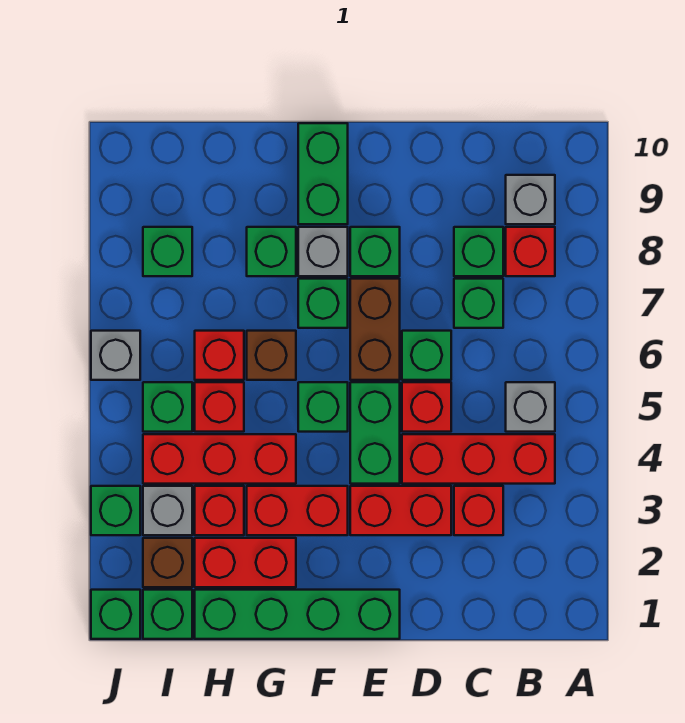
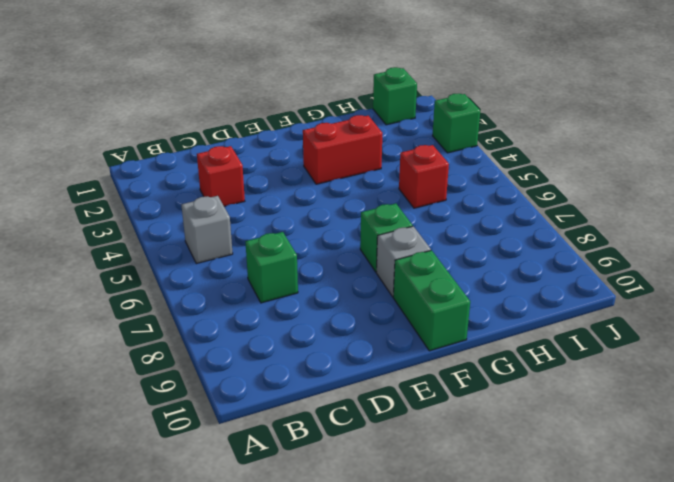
none -> red 1x3 brick [402,434,555,484]
none -> red 1x1 brick [506,227,555,276]
none -> grey 1x1 brick [506,175,555,224]
none -> green 1x1 brick [454,227,503,276]

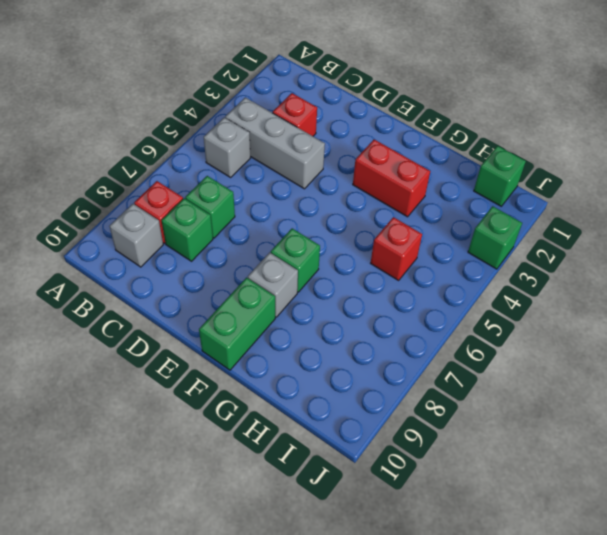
grey 1x3 brick [225,98,325,189] -> red 1x3 brick [402,434,555,484]
none -> red 1x2 brick [350,486,451,535]
none -> red 1x1 brick [402,382,451,432]
none -> green 1x1 brick [402,331,451,380]
none -> green 1x4 brick [195,590,400,639]

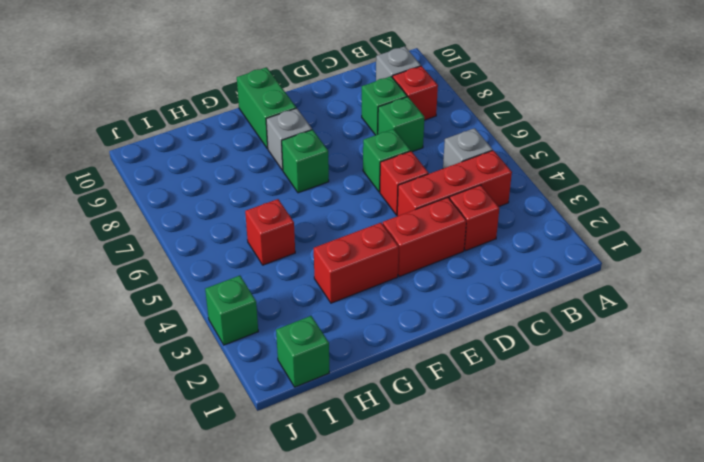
none -> green 1x4 brick [195,590,400,639]
none -> green 1x2 brick [350,382,400,484]
none -> brown 1x2 brick [350,279,400,380]
none -> green 1x1 brick [350,227,400,276]

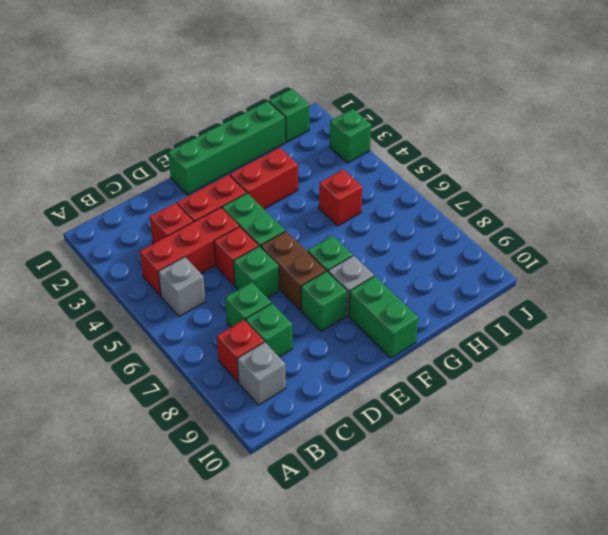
none -> green 1x1 brick [298,382,348,432]
none -> red 1x2 brick [195,538,296,587]
none -> red 1x3 brick [143,434,296,484]
none -> brown 1x1 brick [247,331,296,380]

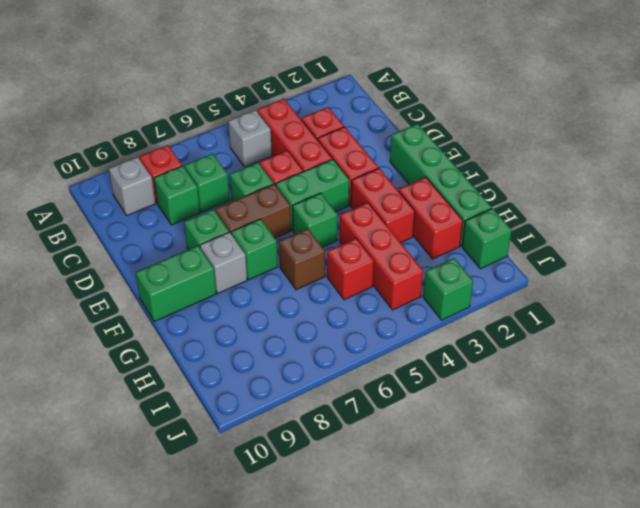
none -> green 1x1 brick [247,227,296,276]
none -> red 1x1 brick [195,486,244,535]
none -> red 1x1 brick [195,331,244,380]
none -> brown 1x1 brick [143,538,192,587]

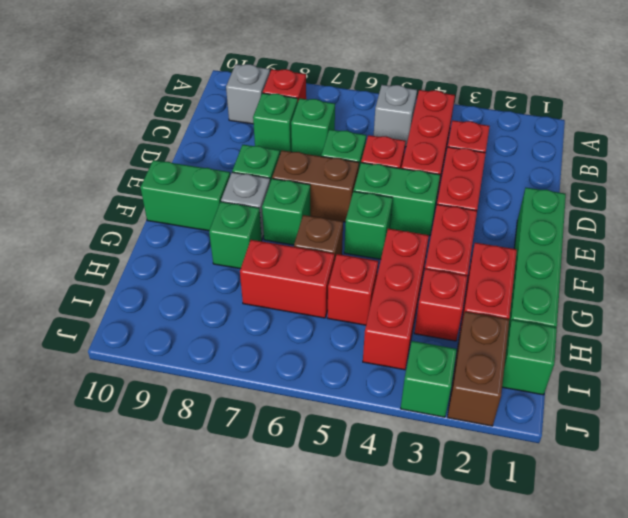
red 1x2 brick [240,240,335,318] -> red 1x1 brick [195,331,244,380]
brown 1x2 brick [447,312,509,426] -> brown 1x1 brick [143,538,192,587]
none -> grey 1x1 brick [143,486,192,535]
none -> green 1x1 brick [143,382,192,432]
none -> green 1x1 brick [143,227,192,276]
none -> green 1x1 brick [91,590,140,639]

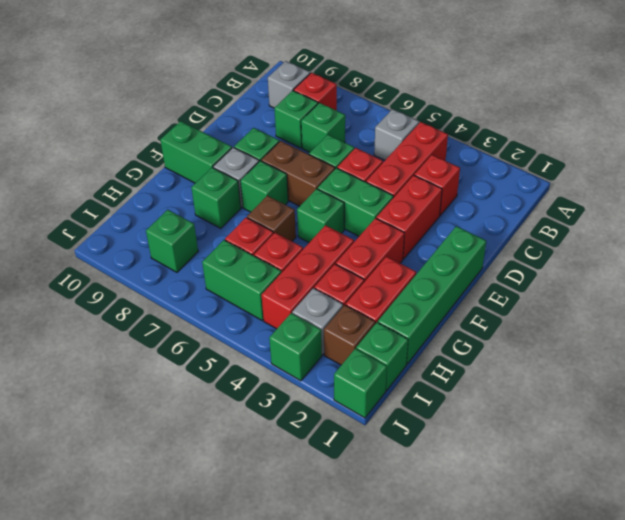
green 1x2 brick [202,240,281,320] -> green 1x1 brick [143,382,192,432]
none -> grey 1x1 brick [91,331,140,380]

